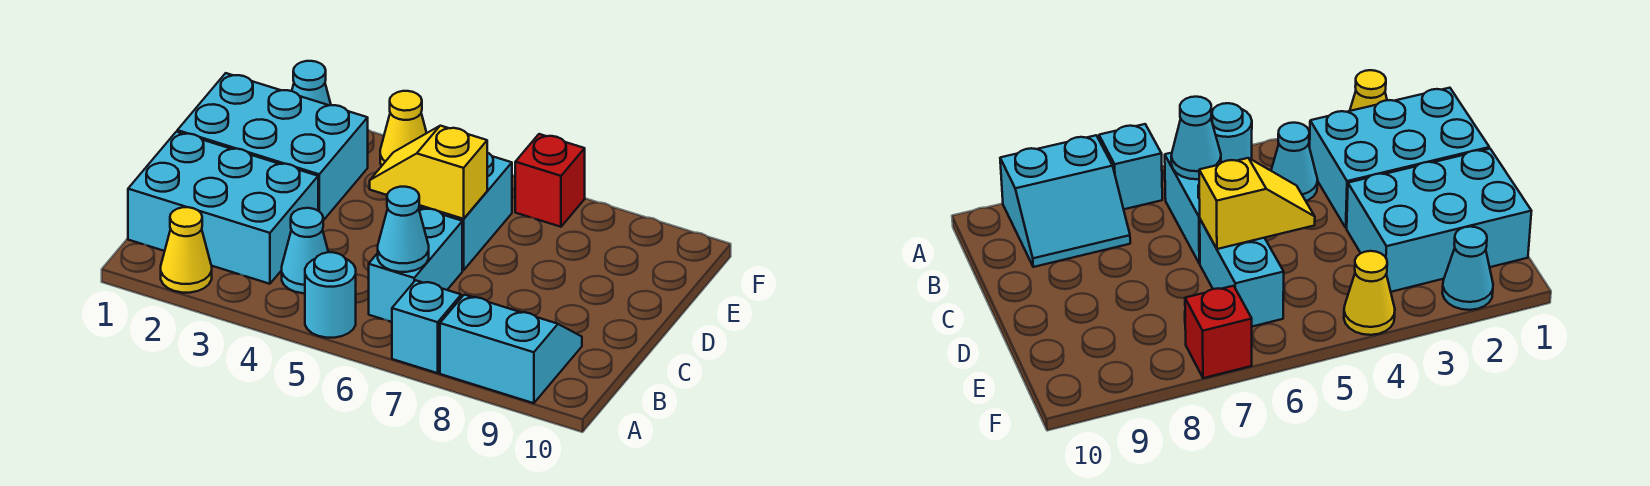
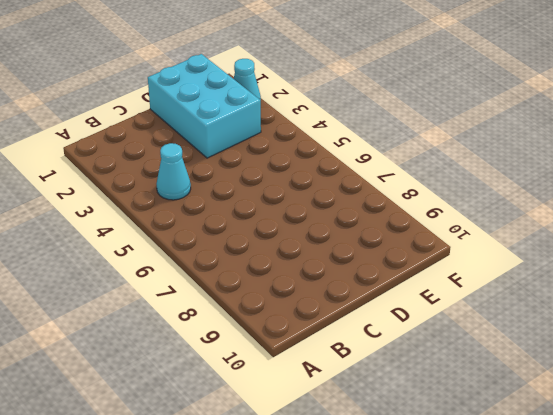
none -> yellow 1x1 cone [161,207,212,293]
none -> cyan 1x1 round brick [305,252,356,338]
none -> cyan 1x1 brick [392,280,461,373]

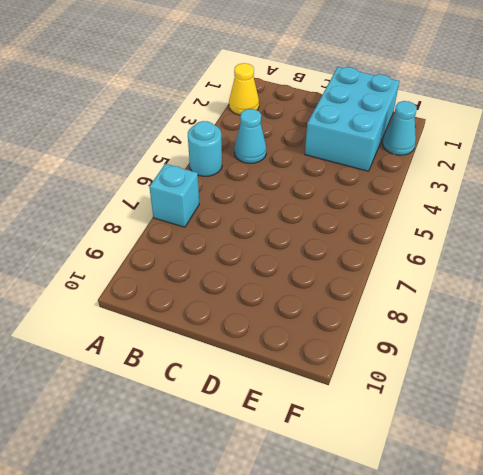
none -> cyan 2x2 slope [440,295,582,403]
none -> cyan 2x3 brick [128,132,318,284]
none -> cyan 1x2 brick [369,208,462,322]

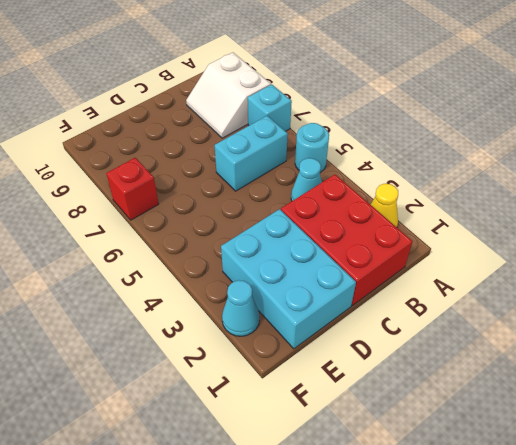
white 2x2 slope [186,53,271,138] -> cyan 2x2 slope [440,295,582,403]
red 2x3 brick [281,175,413,306] -> cyan 2x3 brick [128,132,318,284]
none -> cyan 1x2 brick [419,153,512,270]
none -> yellow 1x1 cone [380,91,427,166]
none -> cyan 1x1 cone [378,187,429,272]

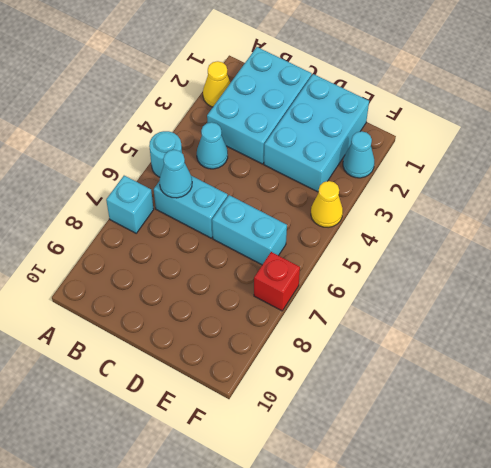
none -> cyan 2x2 slope [440,295,582,403]
none -> yellow 1x2 slope [370,126,487,219]

